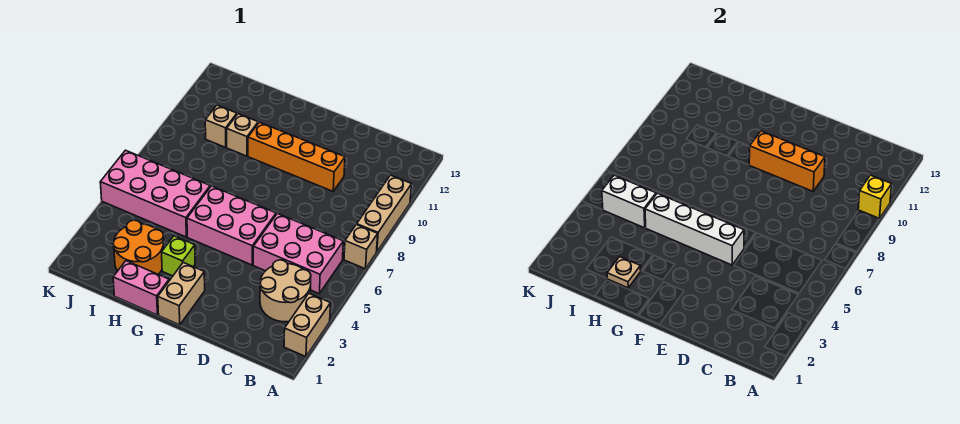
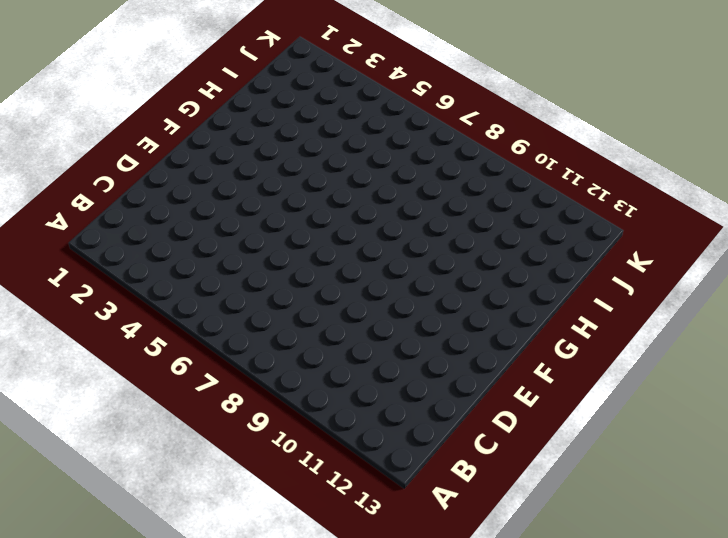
none -> tan 1x2 brick [284,294,331,357]
none -> tan 1x1 brick [344,225,378,269]
none -> tan 1x3 brick [357,175,412,251]

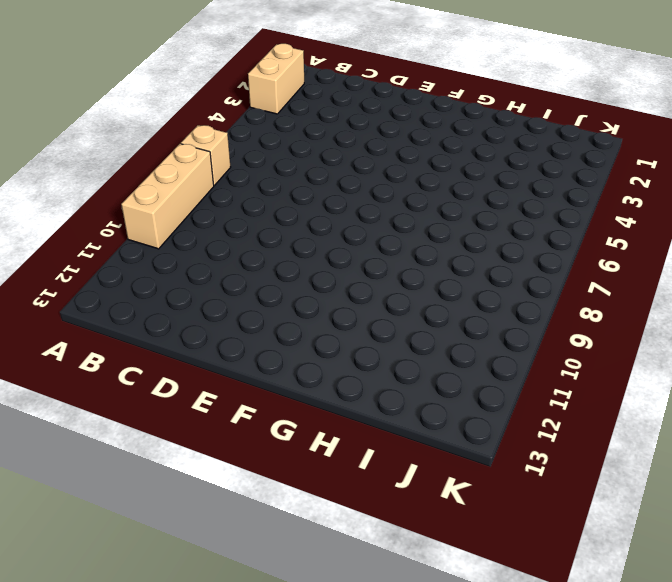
none -> tan 2x2 round brick [260,260,311,322]
none -> pink 2x3 brick [253,214,343,293]
none -> orange 1x4 brick [248,122,345,191]

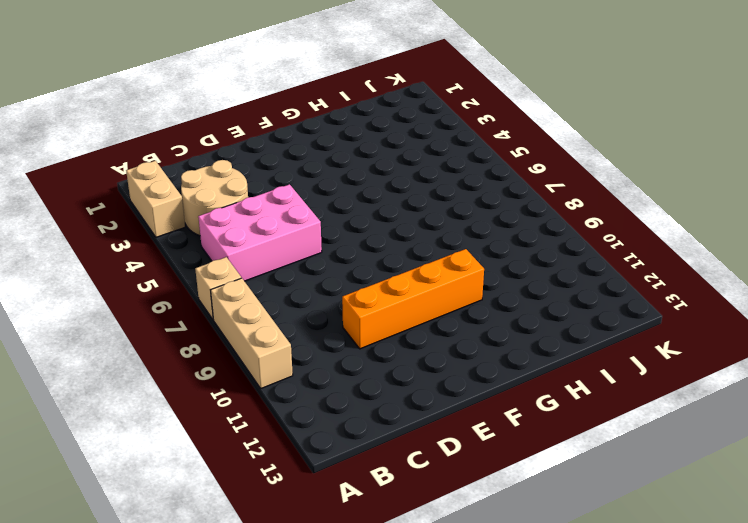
none -> pink 2x3 brick [187,186,276,265]
none -> tan 1x2 brick [158,263,205,325]
none -> pink 1x2 brick [113,261,169,315]

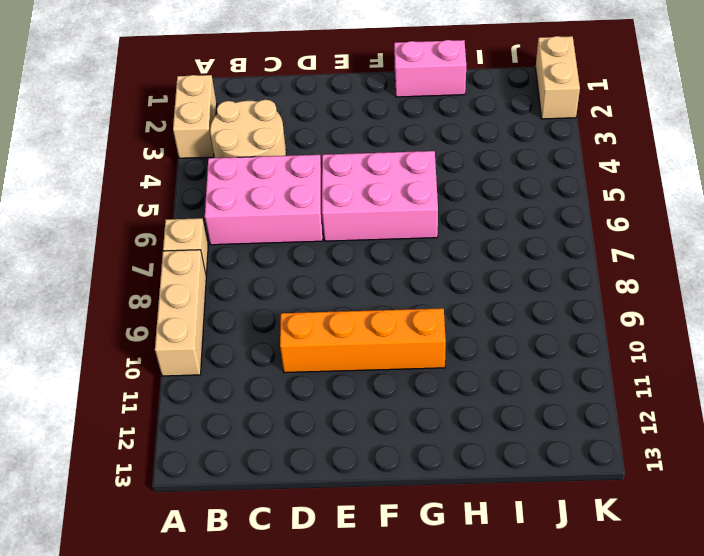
tan 1x2 brick [536,36,580,119] -> tan 1x2 brick moved to [158,263,205,325]
none -> lime 1x1 brick [162,236,195,276]
none -> orange 2x2 round brick [113,220,164,274]
none -> pink 2x4 brick [100,150,210,237]

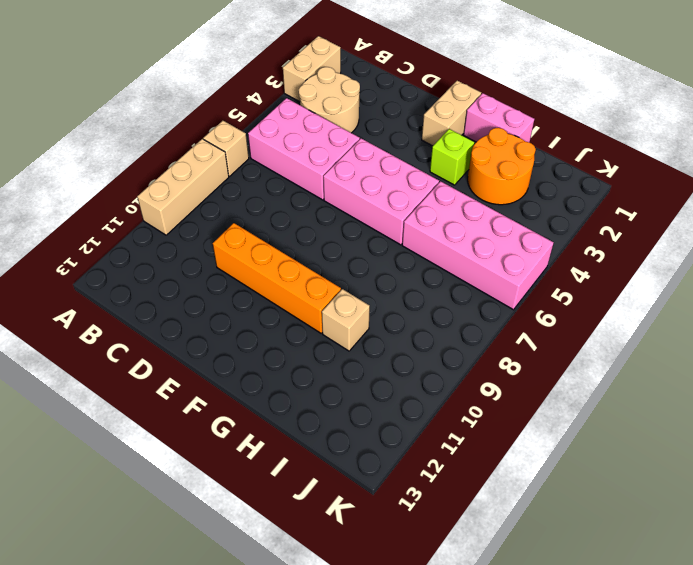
none -> tan 1x1 brick [205,105,237,147]
none -> yellow 1x1 brick [858,175,892,219]
none -> orange 1x3 brick [749,131,825,191]

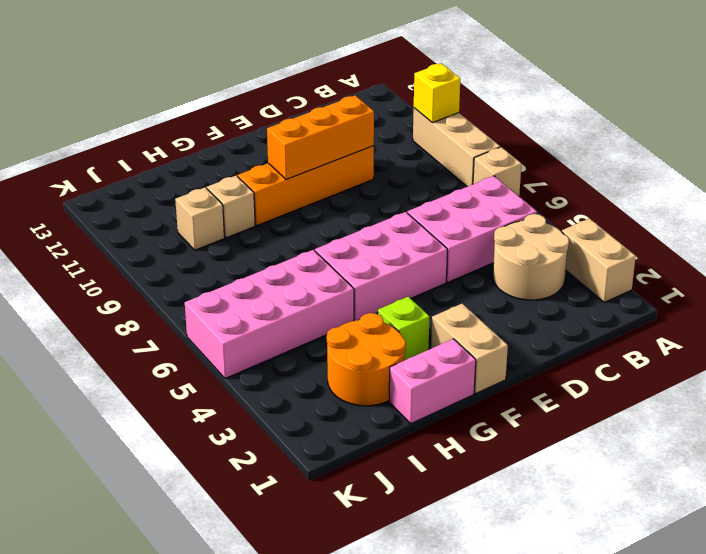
none -> white 1x4 brick [645,193,744,265]
none -> tan 1x1 plate [607,257,641,288]
none -> white 1x2 brick [602,175,656,228]

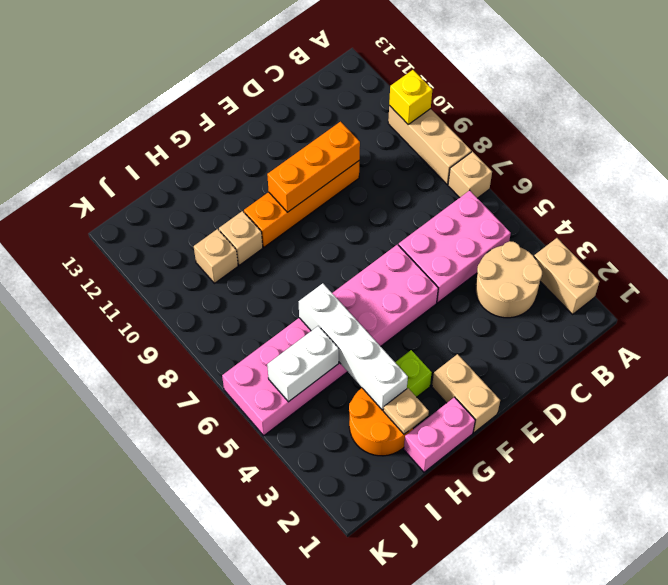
white 1x4 brick [299,283,408,410] -> white 1x4 brick turned to [645,193,744,265]

